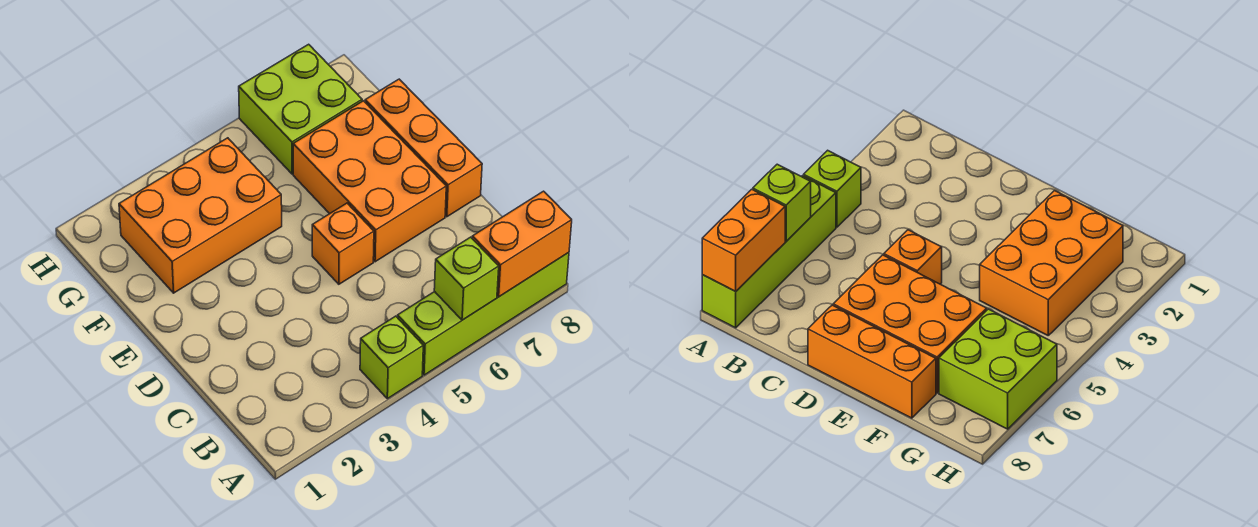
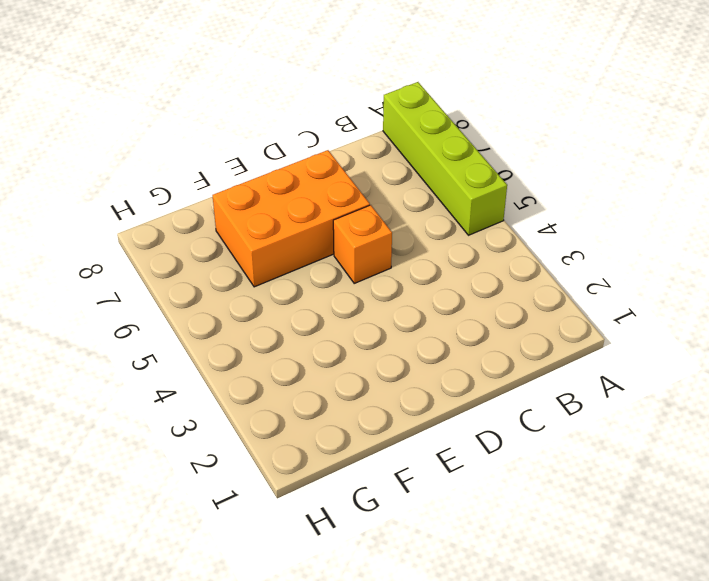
none -> lime 1x1 brick [360,316,423,399]
none -> orange 1x3 brick [365,79,482,217]

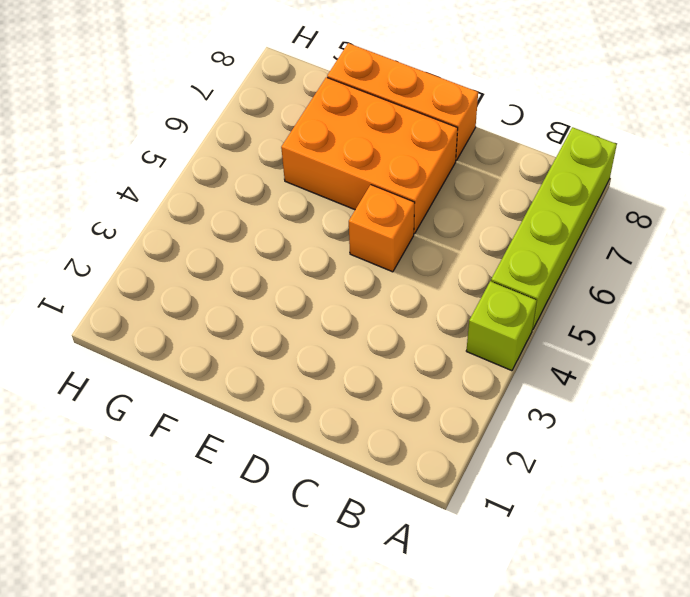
none -> orange 2x3 brick [119,138,282,293]
none -> lime 2x2 brick [239,44,362,174]

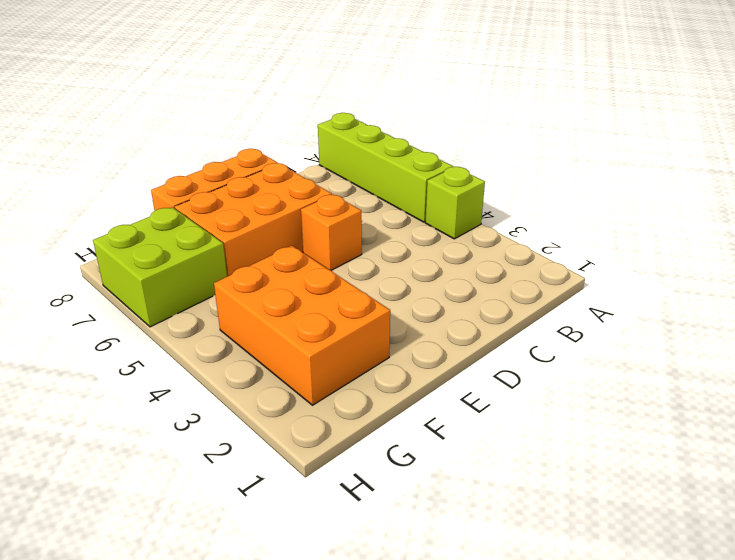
none -> lime 1x1 brick [434,237,499,320]
none -> orange 1x2 brick [472,191,572,297]

